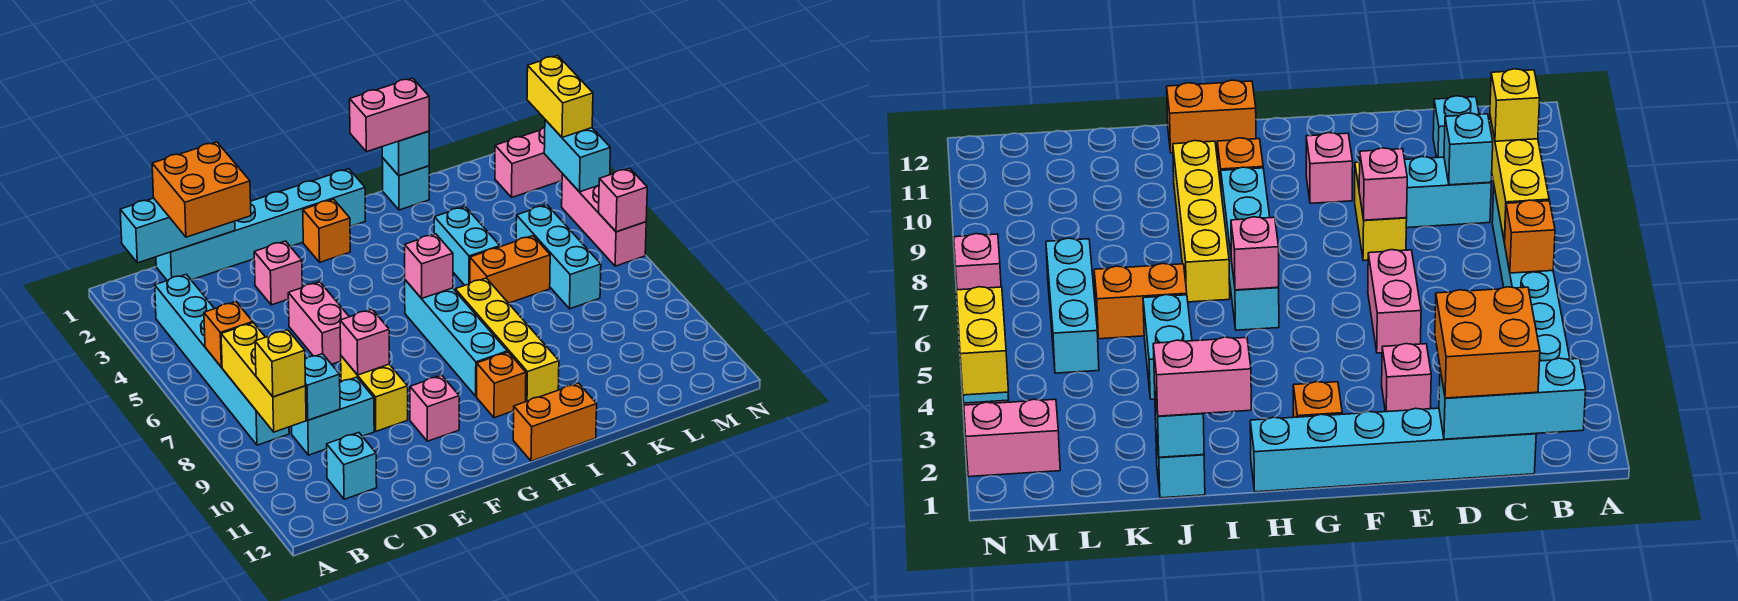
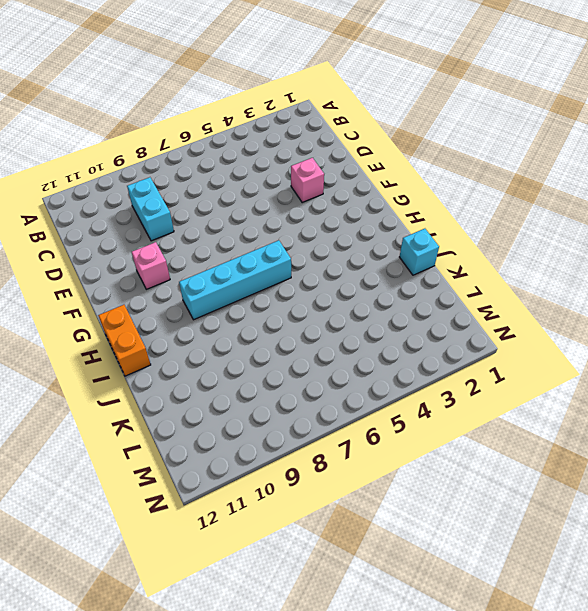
none -> cyan 1x6 brick [155,274,289,445]
none -> cyan 1x6 brick [156,169,365,281]
none -> cyan 1x1 brick [327,432,377,499]
none -> pink 1x2 brick [288,282,349,364]

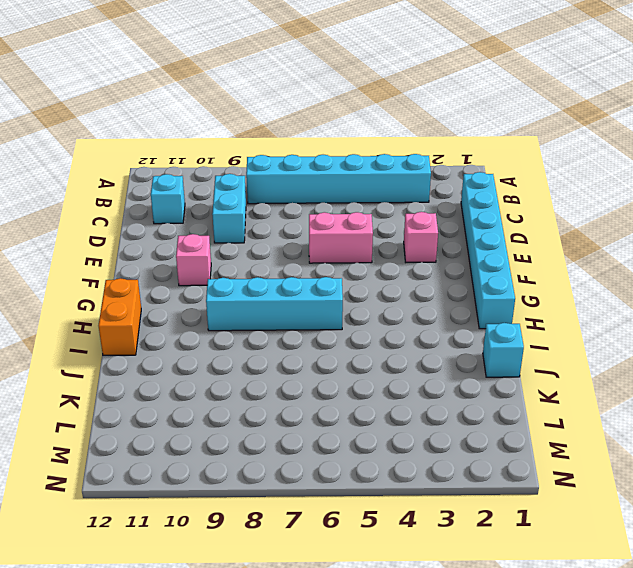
none -> yellow 1x2 brick [341,356,408,431]
none -> orange 1x1 brick [303,199,350,262]
none -> orange 1x1 brick [477,352,526,418]
none -> yellow 1x4 brick [455,278,559,402]

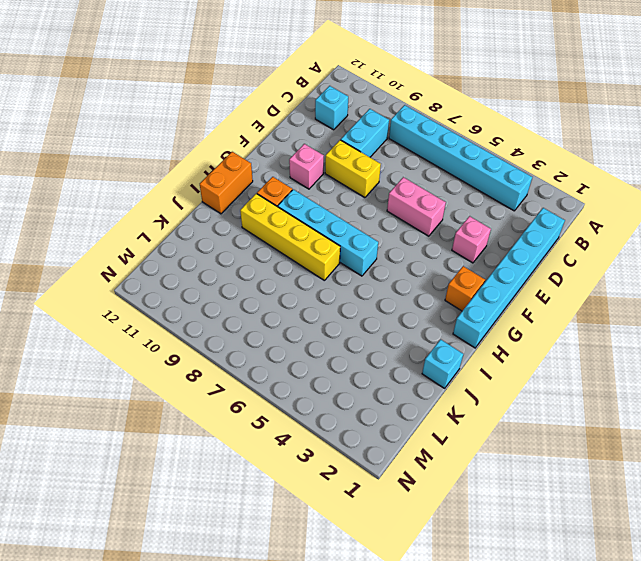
none -> cyan 1x2 brick [434,207,500,285]
none -> orange 1x2 brick [470,236,550,303]
none -> cyan 1x3 brick [516,205,601,309]
none -> pink 1x2 brick [495,127,563,197]

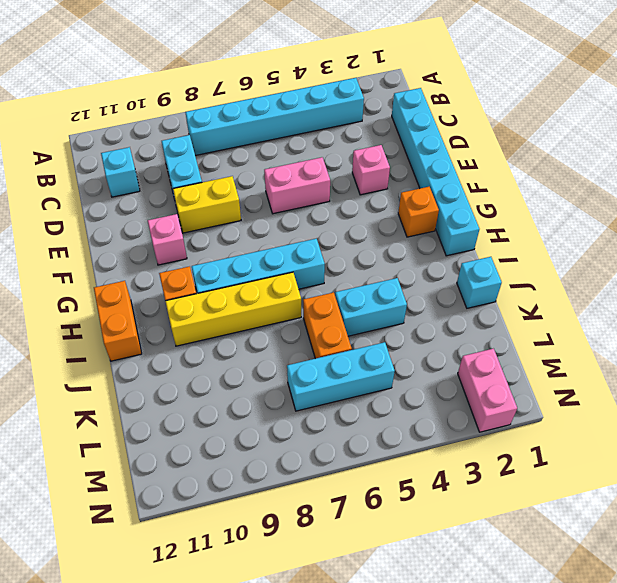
none -> pink 1x3 brick [562,174,646,266]
none -> cyan 1x3 brick [120,198,235,263]
none -> orange 1x1 brick [204,302,253,367]
none -> yellow 1x3 brick [221,323,306,432]

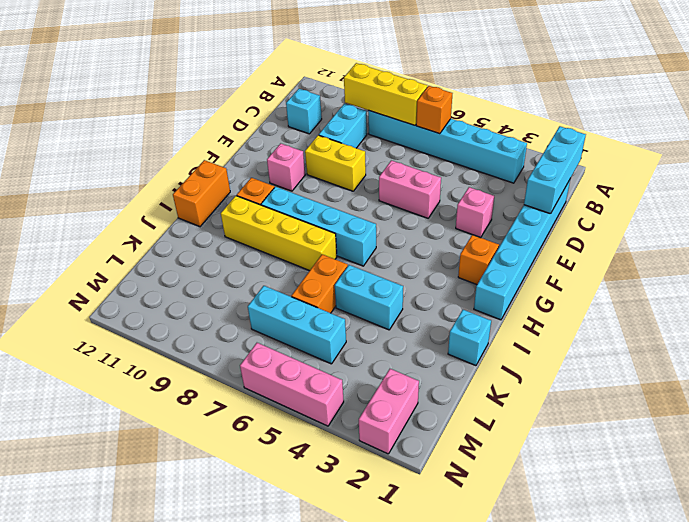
none -> cyan 1x1 brick [305,354,340,420]
none -> pink 1x1 brick [340,309,390,375]
none -> pink 1x1 brick [405,234,453,298]
none -> cyan 1x1 brick [382,131,429,176]

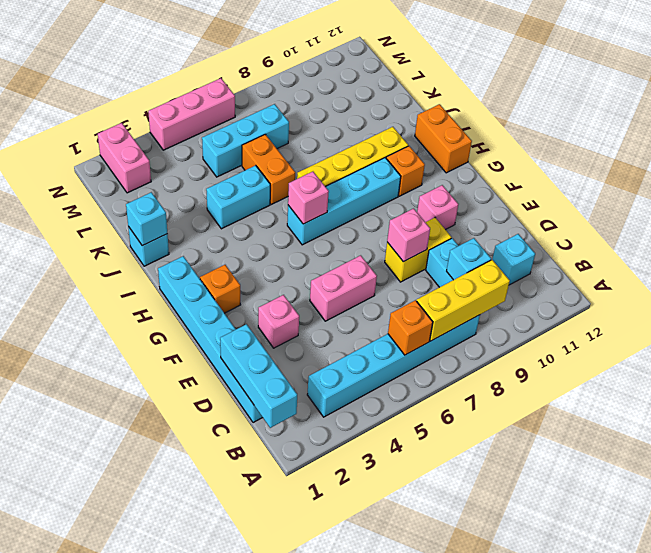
none -> cyan 1x2 brick [544,120,610,192]
none -> pink 1x1 brick [599,168,647,232]
none -> yellow 1x1 brick [255,330,306,397]
none -> orange 2x2 brick [152,142,251,237]

